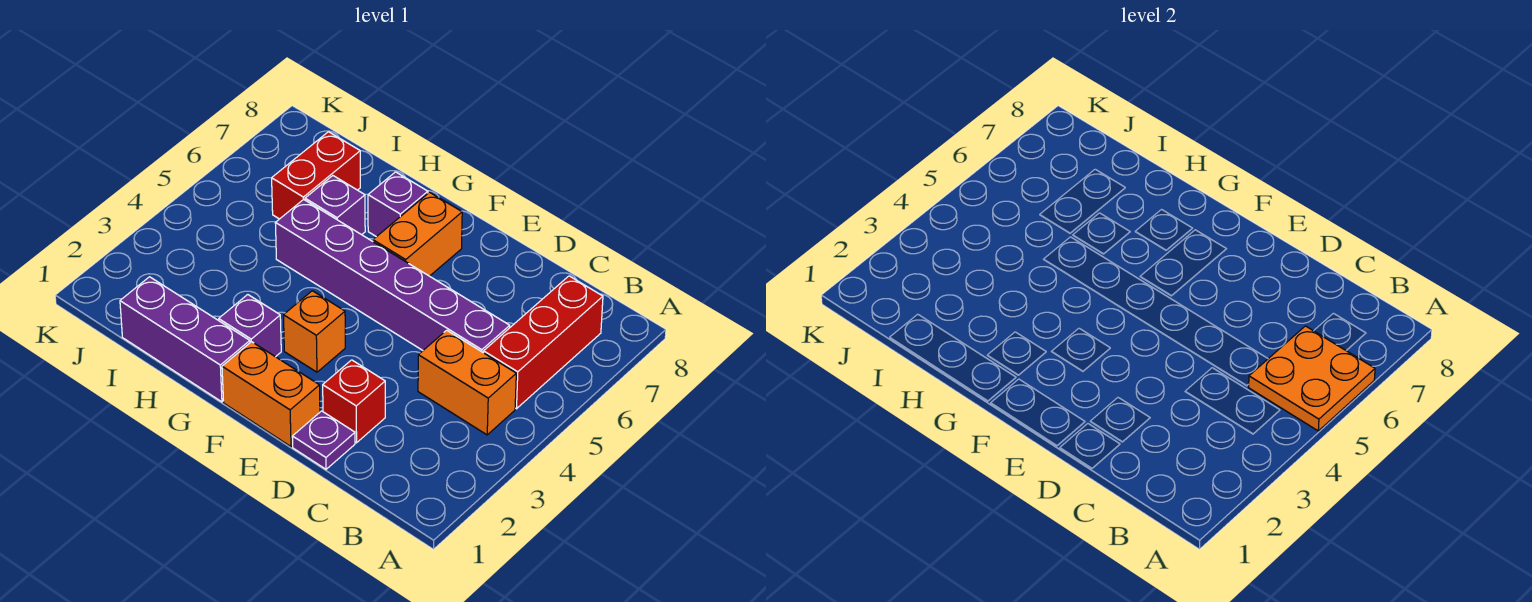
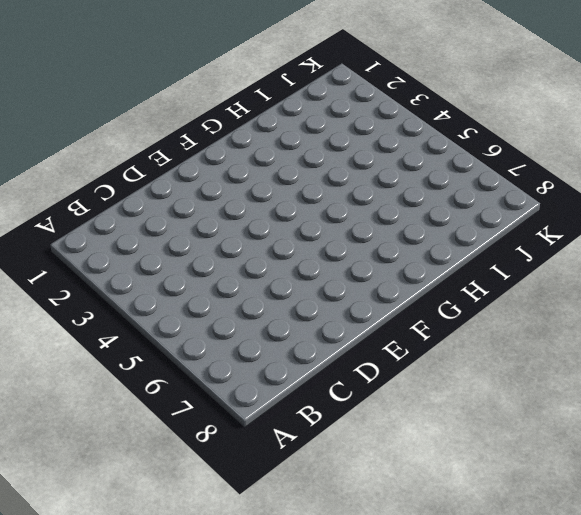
none -> orange 1x2 brick [418,330,516,435]
none -> red 1x3 brick [484,276,603,409]
none -> purple 1x6 brick [275,199,510,353]

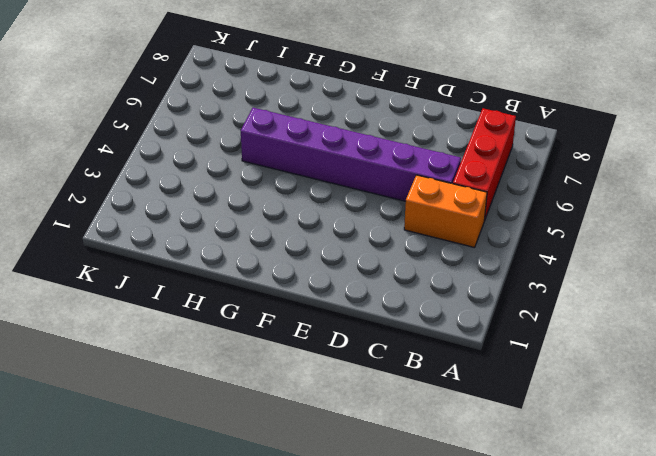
none -> purple 1x1 plate [292,411,355,469]
none -> red 1x1 brick [323,360,385,443]
none -> orange 1x2 brick [222,342,320,447]

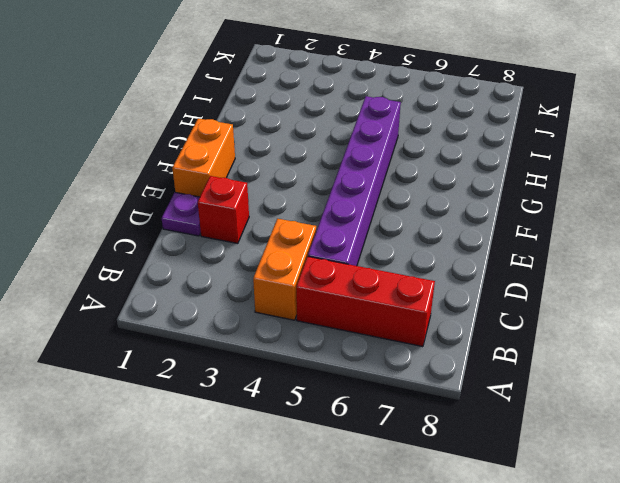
none -> orange 1x1 brick [284,291,345,372]
none -> orange 1x2 brick [373,192,462,276]
none -> purple 1x3 brick [120,277,250,402]

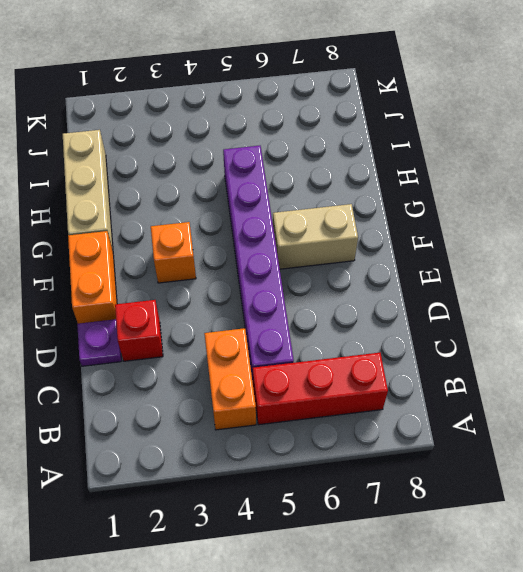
tan 1x2 brick [273,204,358,269] -> orange 1x2 brick [373,192,462,276]
tan 1x3 brick [63,130,113,251] -> purple 1x3 brick [120,277,250,402]
none -> purple 1x1 brick [219,295,281,357]
none -> purple 1x1 brick [368,172,428,237]
none -> purple 1x1 brick [305,176,365,235]

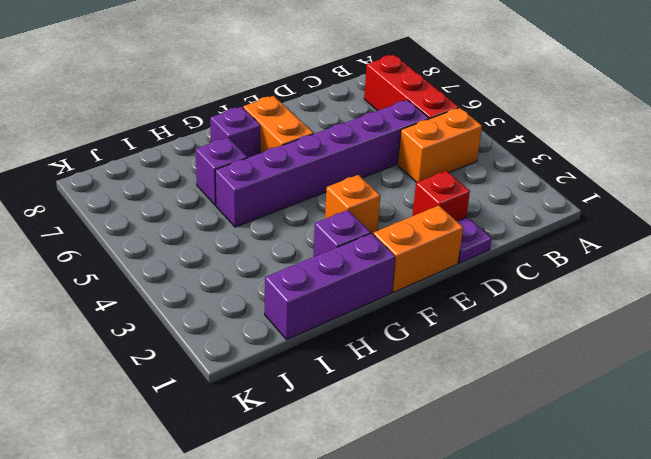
none -> red 1x2 brick [272,132,360,219]
none -> orange 2x2 plate [1248,326,1375,431]

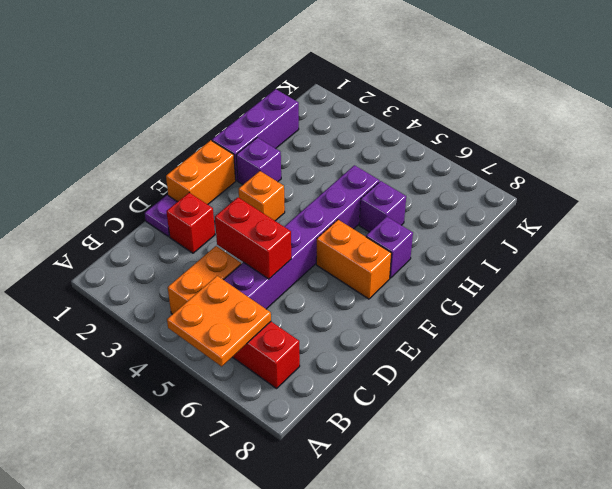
red 1x2 brick [215,197,291,279] -> red 1x2 brick moved to [272,132,360,219]

